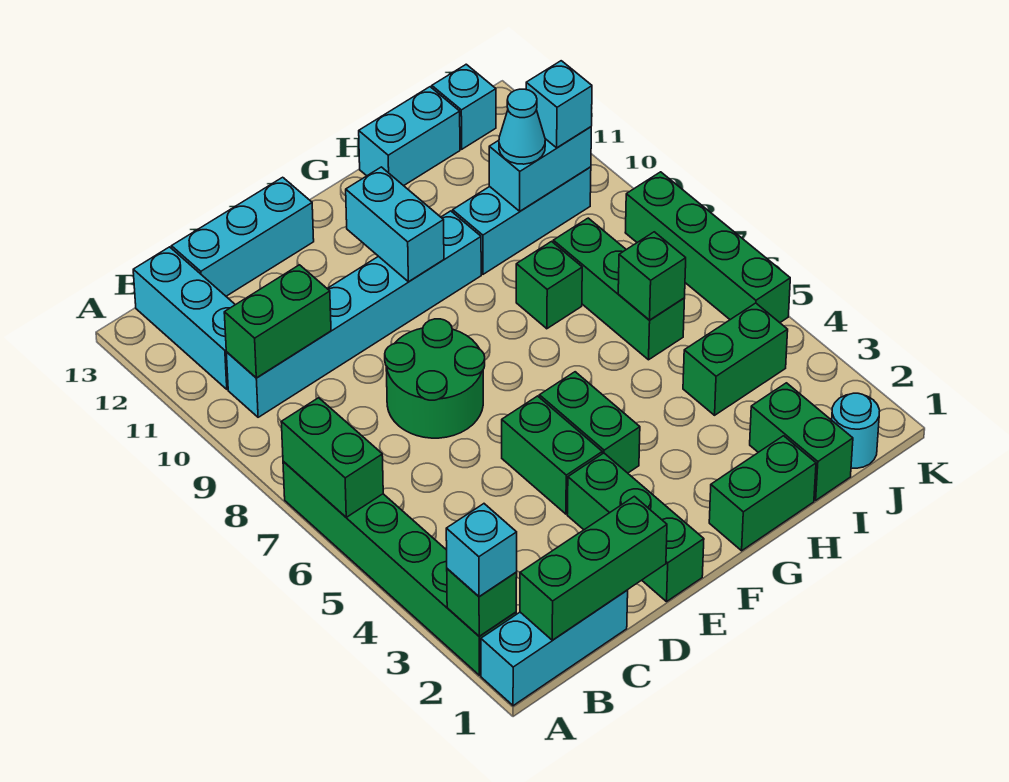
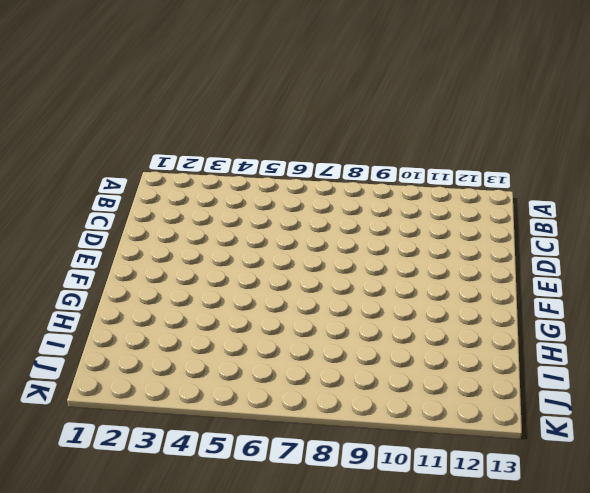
none -> cyan 1x3 brick [481,590,628,706]
none -> green 1x6 brick [283,462,516,675]
none -> cyan 1x6 brick [226,211,481,417]

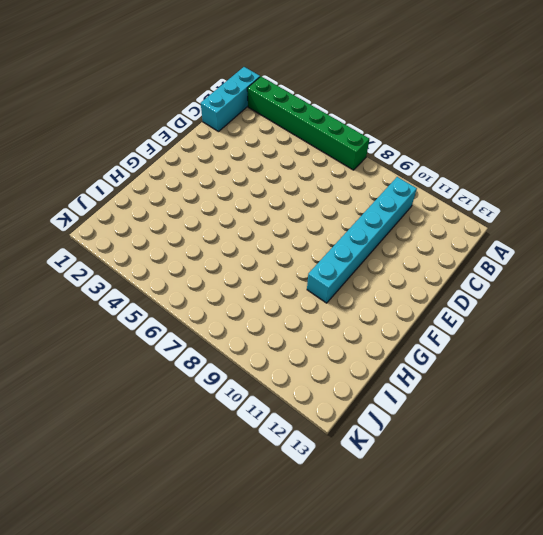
none -> cyan 1x3 brick [133,247,235,389]
none -> cyan 1x3 brick [172,177,314,296]
none -> green 2x2 round brick [385,319,485,438]

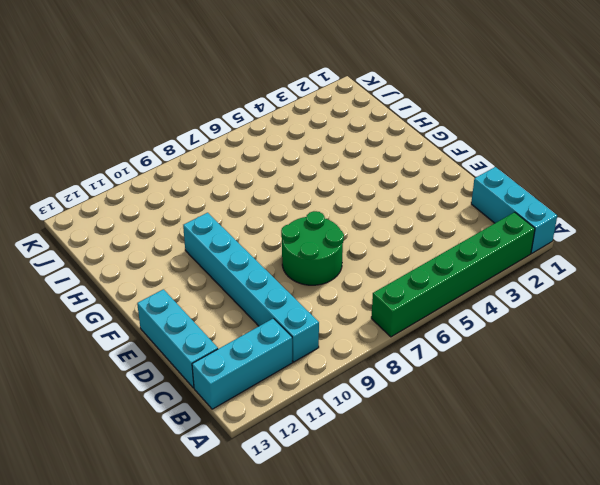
none -> green 1x3 brick [567,453,704,602]
none -> green 1x2 brick [502,396,602,514]
none -> green 1x2 brick [539,372,640,473]

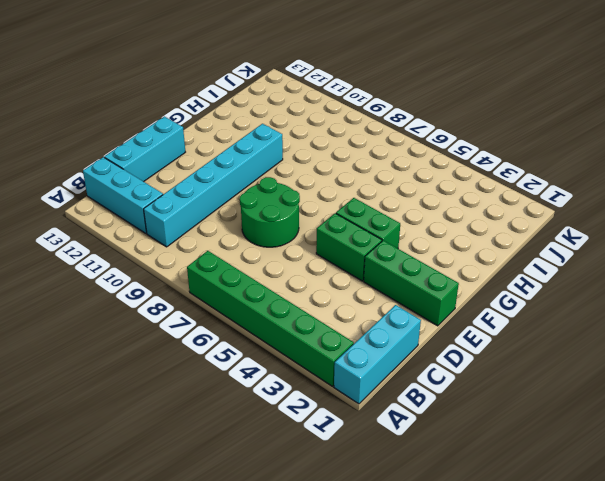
none -> green 1x2 brick [709,436,816,551]
none -> green 1x1 brick [516,241,582,329]
none -> cyan 1x3 brick [453,167,591,274]

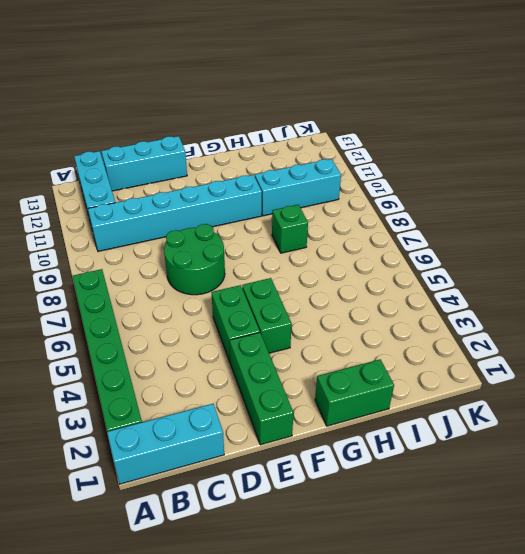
none -> cyan 1x2 brick [359,87,460,186]
none -> green 1x2 brick [750,383,853,500]
none -> green 1x2 brick [683,303,788,415]

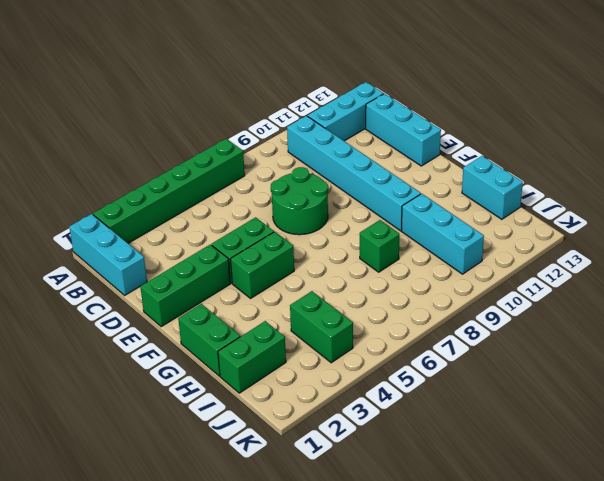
none -> green 1x3 brick [553,218,685,360]
none -> cyan 1x1 round brick [832,393,880,468]
none -> cyan 1x1 brick [432,64,496,149]

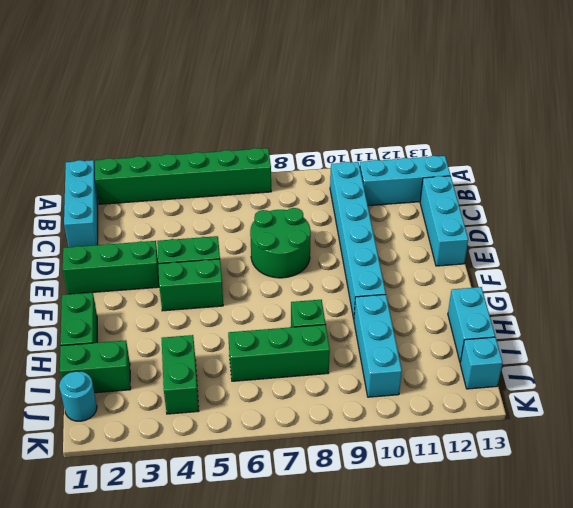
none -> green 1x4 brick [625,172,790,323]
none -> green 1x1 brick [447,569,517,636]
none -> green 1x2 brick [281,398,383,517]

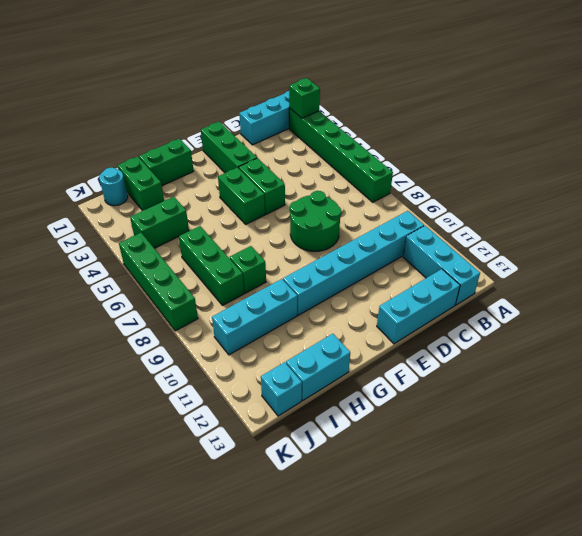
none -> green 1x2 brick [281,398,383,517]
none -> green 1x3 brick [520,496,667,640]
none -> green 1x2 brick [224,265,331,378]

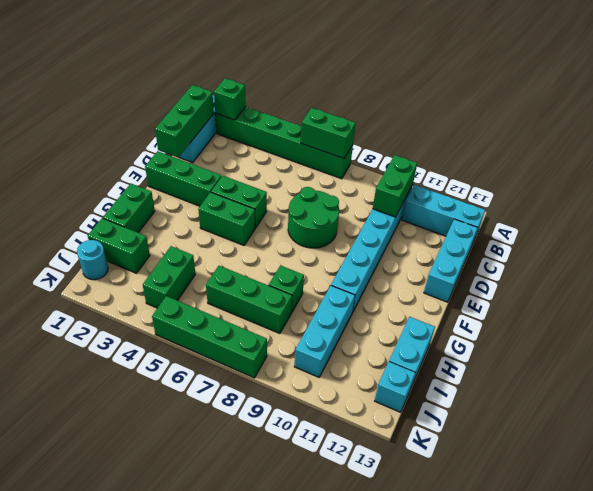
none -> cyan 1x2 brick [346,167,444,282]
none -> green 1x1 brick [618,232,686,320]
none -> cyan 1x2 brick [489,127,591,211]

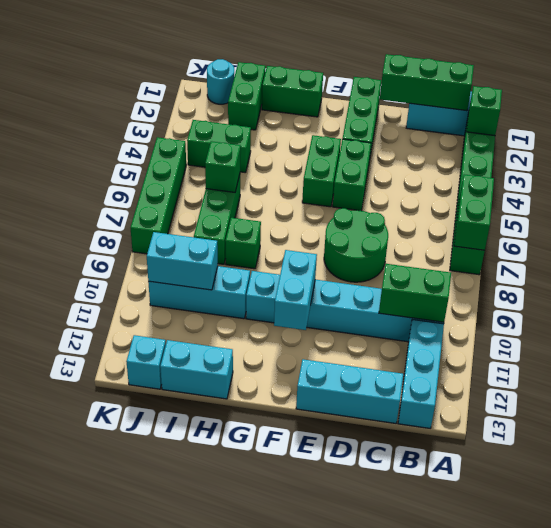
none -> cyan 1x1 brick [446,504,517,597]
none -> cyan 1x1 cone [499,89,545,164]
none -> cyan 1x1 brick [526,61,592,148]

